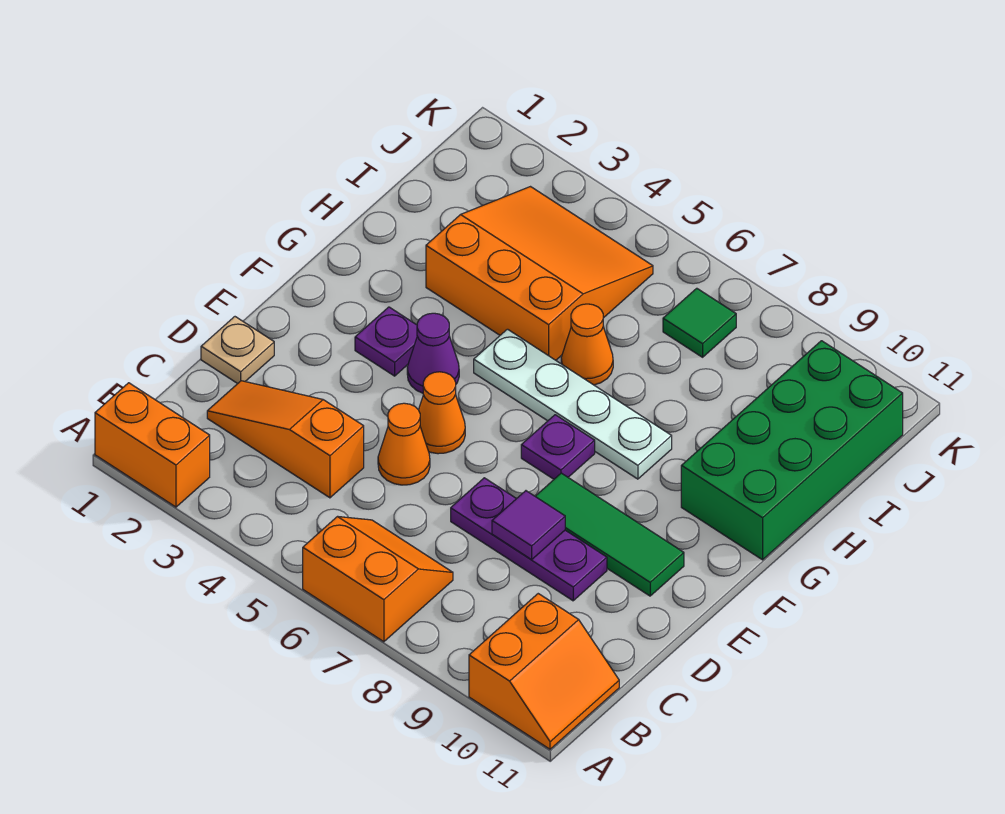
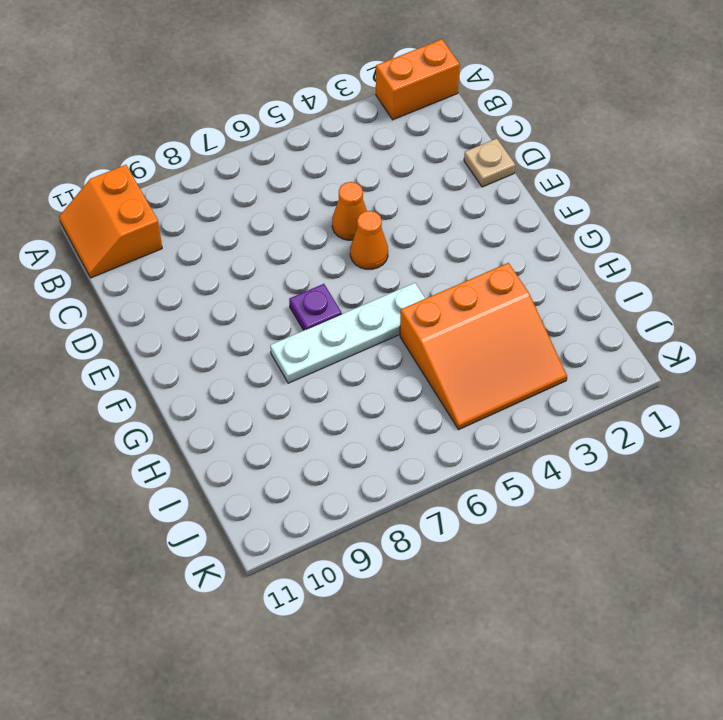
none -> orange 2x2 slope [303,517,453,642]
none -> orange 1x3 slope [207,381,364,498]
none -> purple 1x3 plate [451,478,607,601]

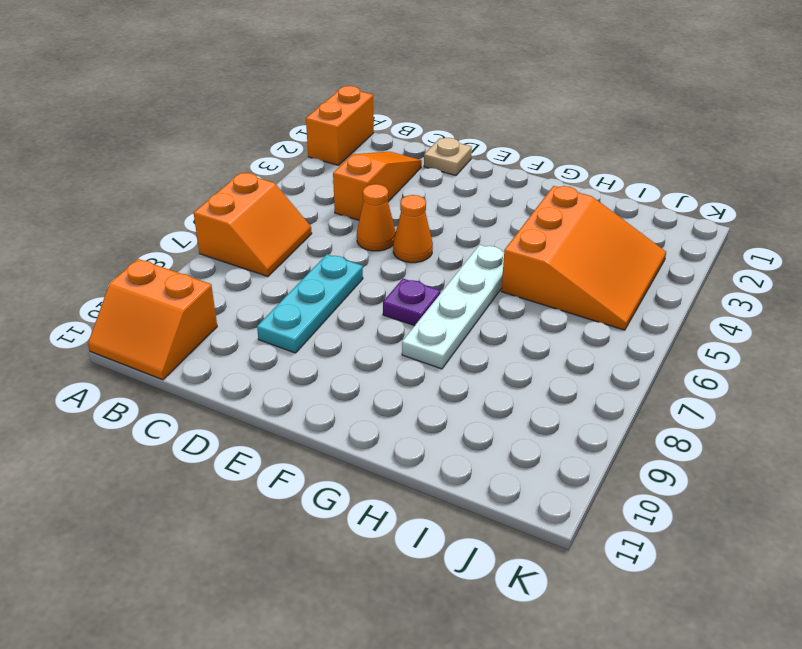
cyan 1x3 plate [257,254,363,353] -> purple 1x3 plate [451,478,607,601]
none -> green 1x3 tile [535,473,684,596]
none -> purple 1x1 plate [355,307,417,376]
none -> purple 1x1 cone [407,313,459,393]

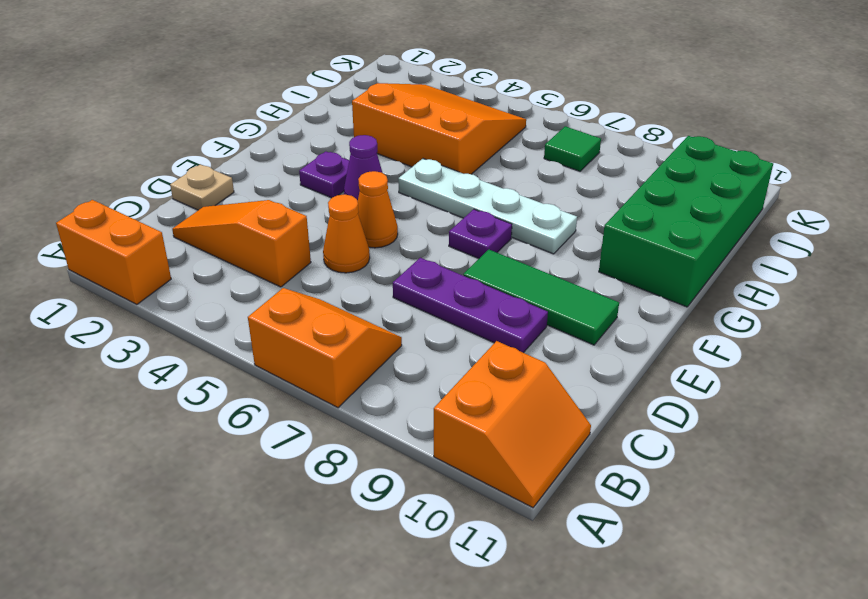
none -> orange 1x1 cone [561,304,613,385]
none -> purple 1x1 tile [492,491,565,560]

